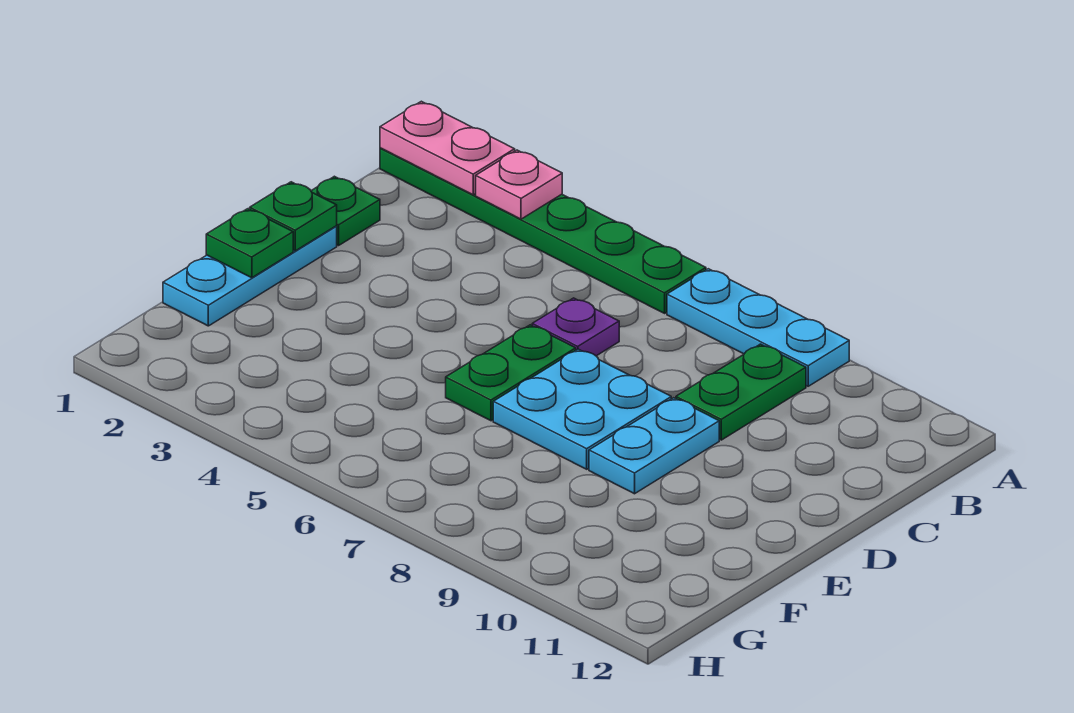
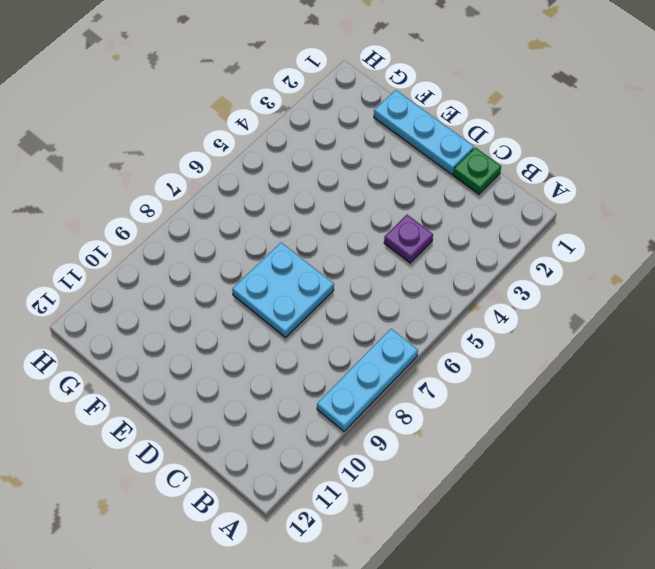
purple 1x1 plate [384,215,433,263] -> purple 1x1 plate moved to [532,298,619,356]
none -> green 1x6 plate [380,148,706,313]
none -> green 1x2 plate [676,344,806,440]
none -> green 1x2 plate [446,325,576,421]

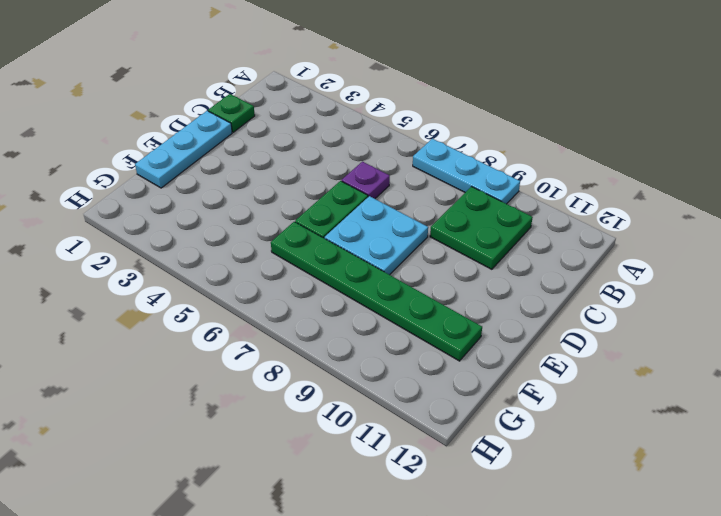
green 2x2 plate [430,187,533,269] -> green 1x2 plate [676,344,806,440]
green 1x6 plate [271,222,482,361] -> green 1x6 plate moved to [380,148,706,313]
none -> cyan 1x2 plate [589,398,719,494]
none -> pink 1x2 plate [380,101,515,195]
none -> pink 1x1 plate [476,150,562,219]

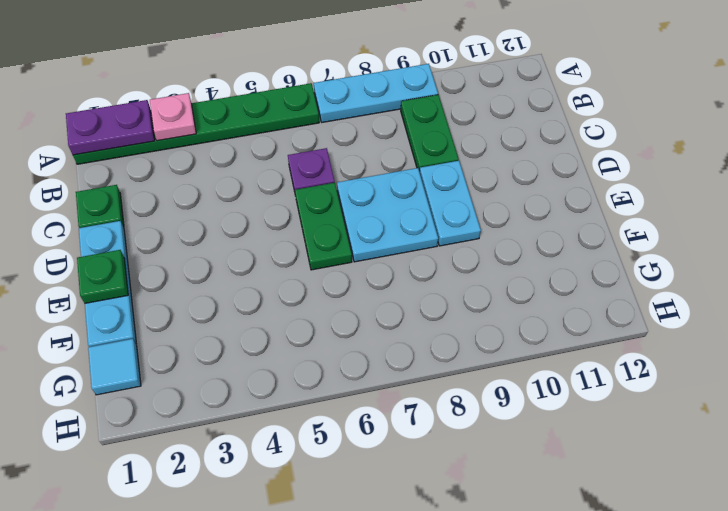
purple 1x2 plate [66,100,155,155] -> pink 1x2 plate [380,101,515,195]
cyan 1x1 tile [88,339,141,395] -> none
none -> green 1x1 plate [250,182,337,251]

